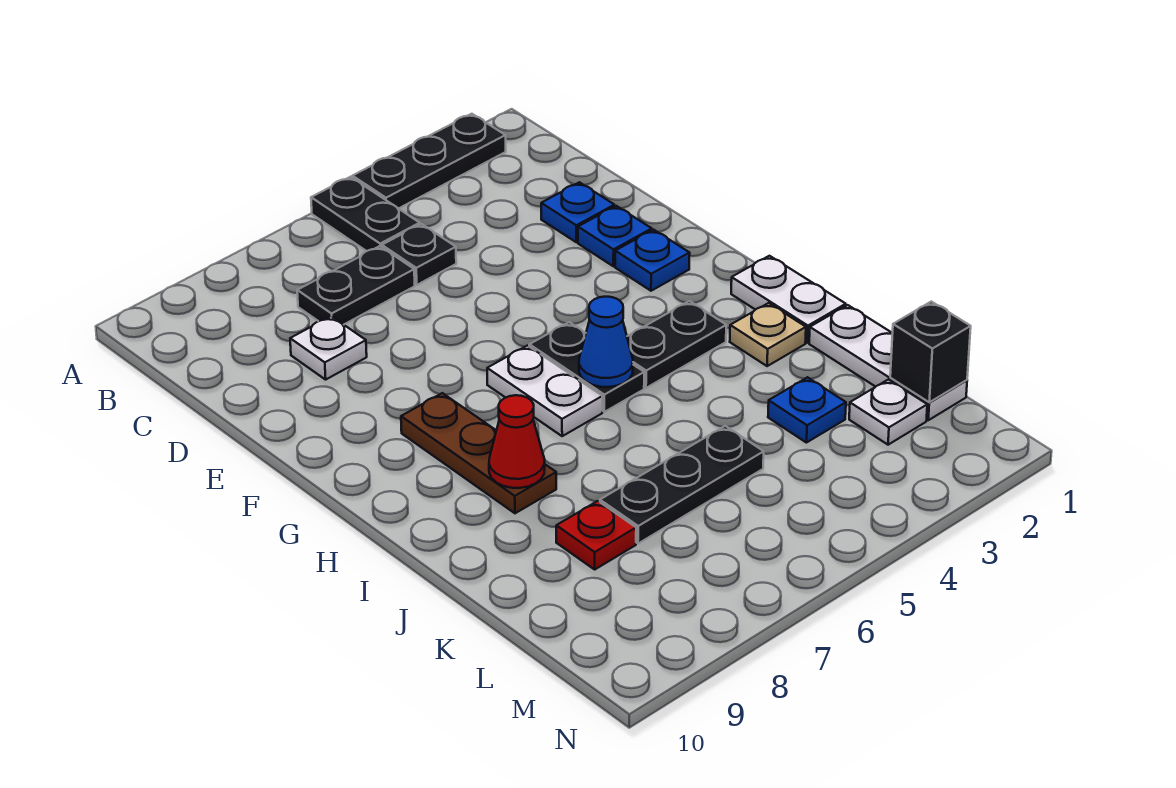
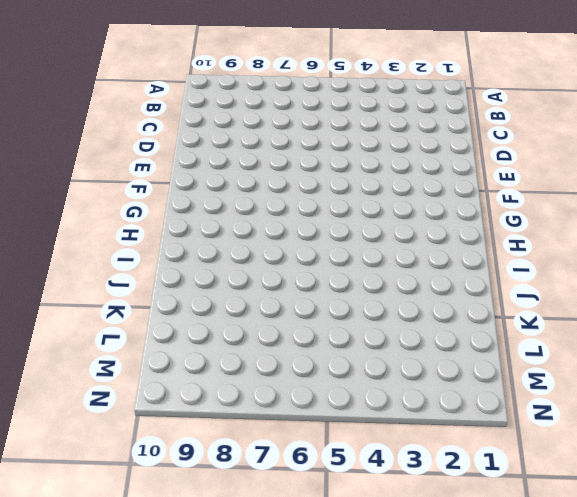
none -> black 1x3 plate [353,114,506,209]
none -> black 1x2 plate [311,177,420,251]
none -> black 1x1 plate [382,224,456,285]

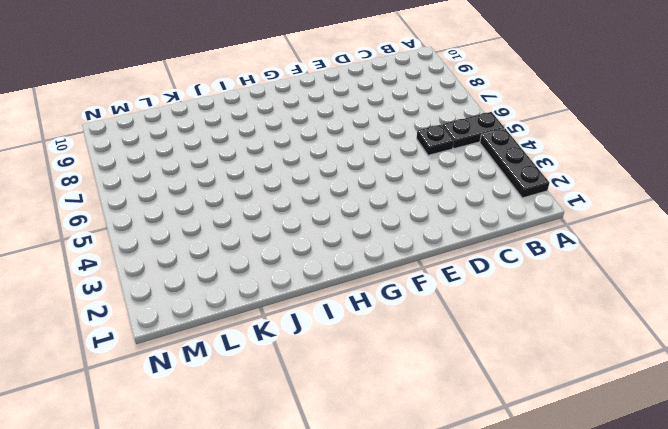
none -> black 1x2 plate [297,246,415,324]
none -> blue 1x1 plate [541,182,614,242]
none -> white 1x1 plate [290,316,367,380]

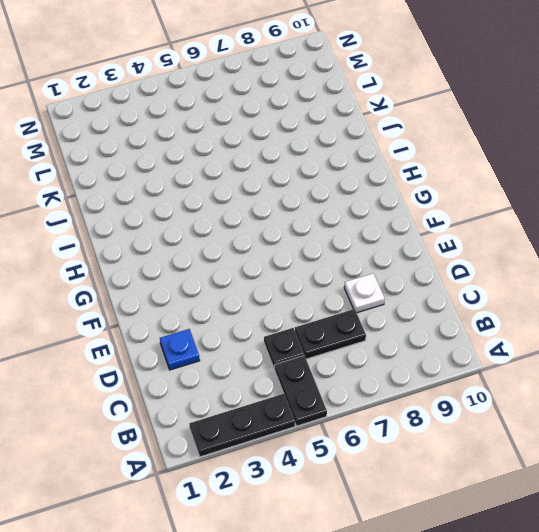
none -> blue 1x1 plate [578,206,652,266]
none -> blue 1x1 plate [615,230,690,291]
none -> black 1x2 plate [529,322,644,412]

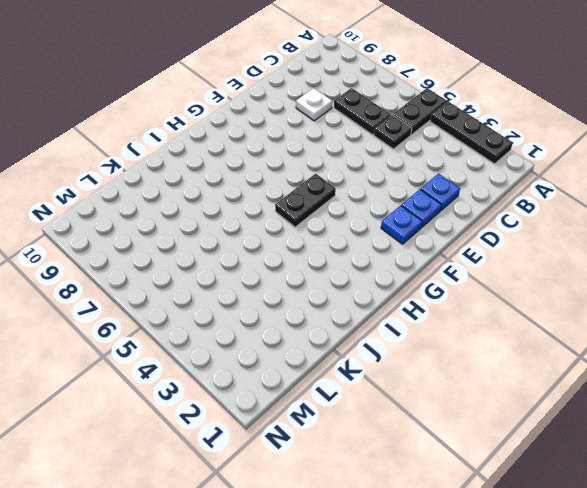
none -> white 1x2 plate [487,346,602,436]
none -> brown 1x3 plate [401,393,556,513]
none -> white 1x2 plate [731,256,846,343]

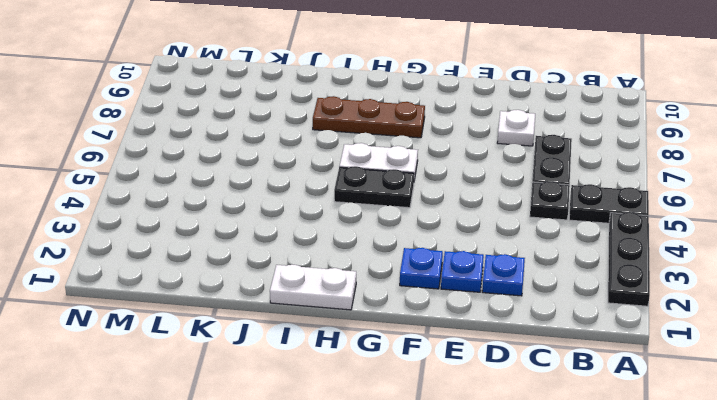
none -> black 1x2 plate [627,301,726,388]
none -> tan 1x1 plate [730,303,806,366]
none -> white 1x3 plate [809,305,967,420]

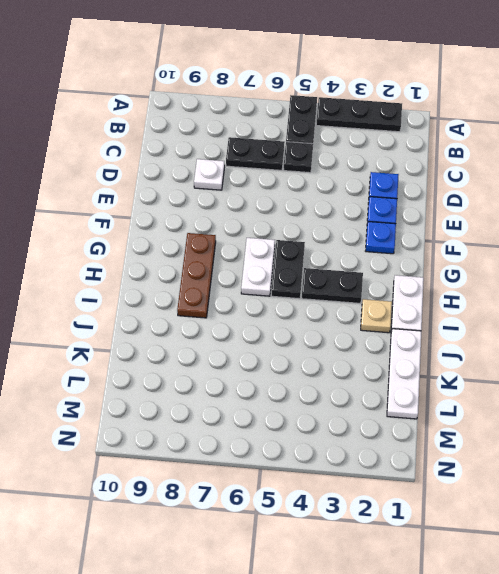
none -> blue 1x1 plate [768,377,846,443]
none -> black 1x3 plate [600,426,764,544]
none -> red 1x1 plate [556,501,636,569]

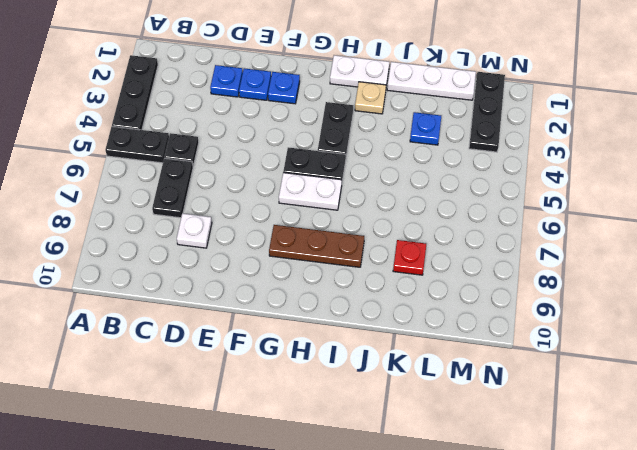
black 1x3 plate [469,72,505,152] -> black 1x3 plate moved to [600,426,764,544]
none -> white 1x1 plate [849,379,927,445]
none -> blue 1x1 cone [579,297,633,387]
none -> red 1x1 cone [489,395,545,488]

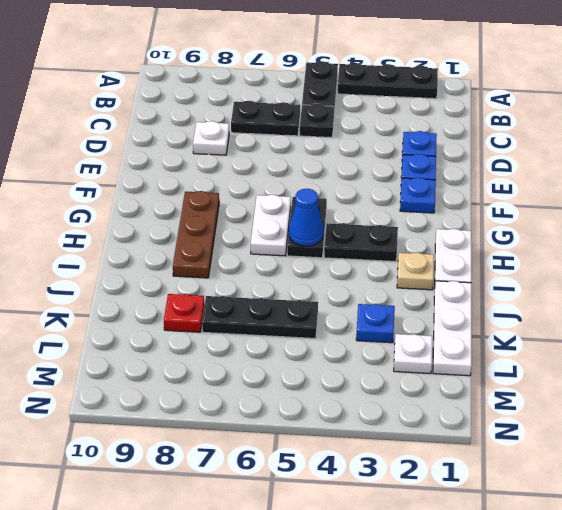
none -> red 1x1 cone [489,395,545,488]
none -> black 1x1 brick [890,302,971,402]

